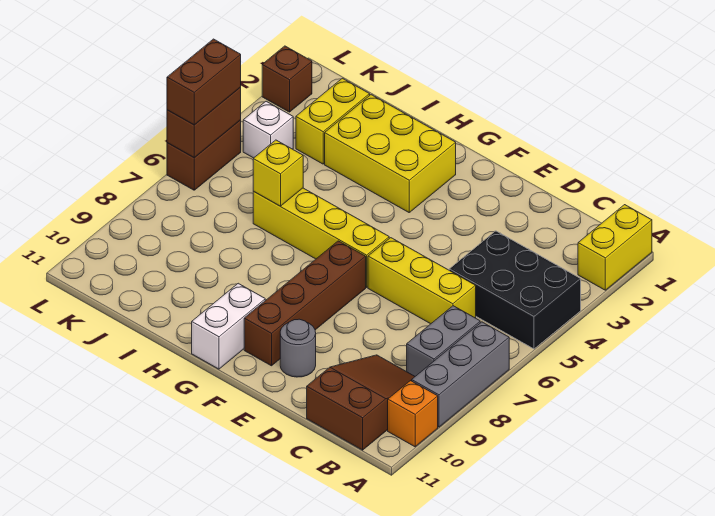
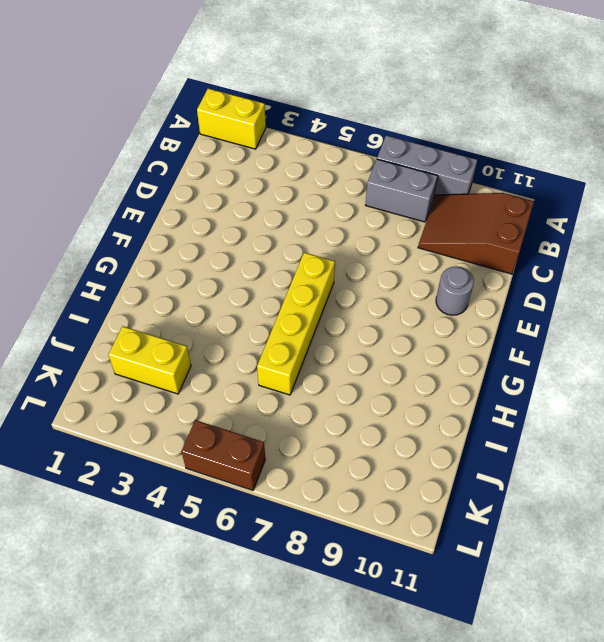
none -> black 2x3 brick [449,231,581,349]
none -> orange 1x1 brick [388,381,438,447]
none -> yellow 1x3 brick [368,238,476,324]

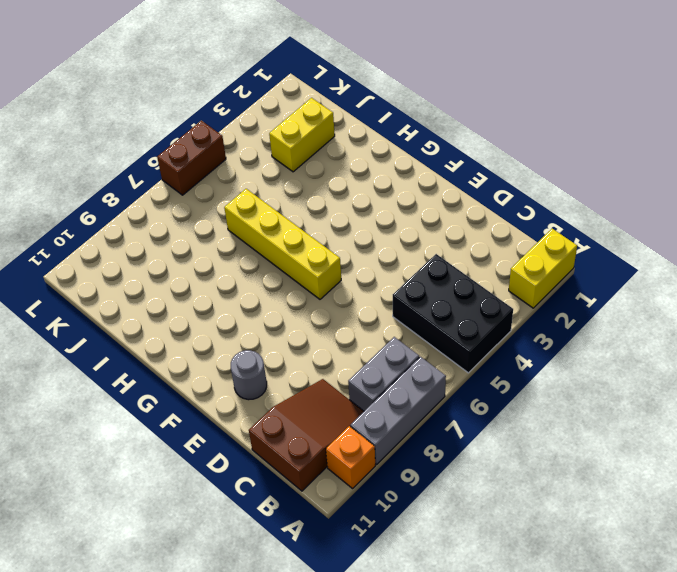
none -> yellow 1x3 brick [368,238,476,324]
none -> brown 1x4 brick [244,241,366,366]
none -> yellow 2x3 brick [325,95,456,212]

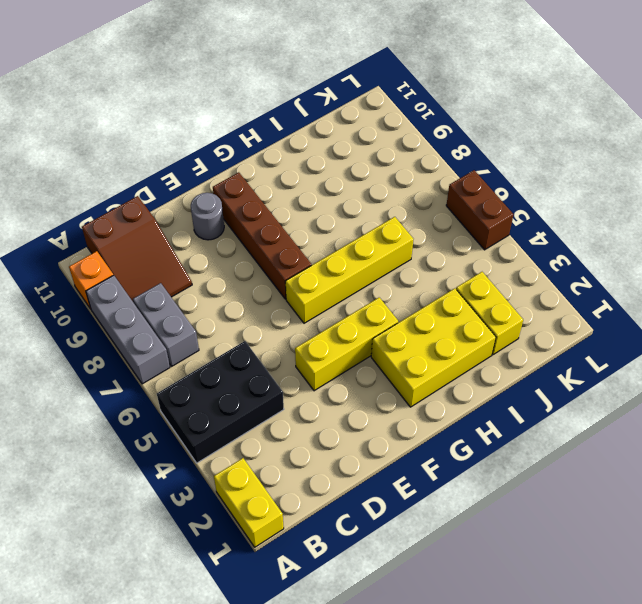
yellow 1x3 brick [295,297,398,391] -> yellow 1x3 brick moved to [368,238,476,324]
none -> white 1x2 brick [192,283,265,369]
none -> white 1x1 brick [243,101,293,158]
none -> brown 1x1 brick [262,46,312,112]

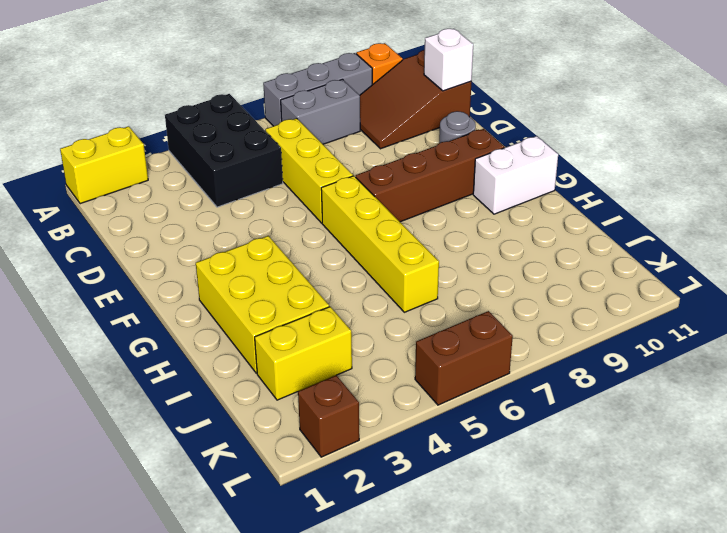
white 1x1 brick [424,29,473,91] -> white 1x1 brick moved to [243,101,293,158]
none -> yellow 1x1 brick [253,140,303,206]
none -> brown 1x2 brick [167,87,241,158]
none -> brown 1x2 brick [167,39,241,125]

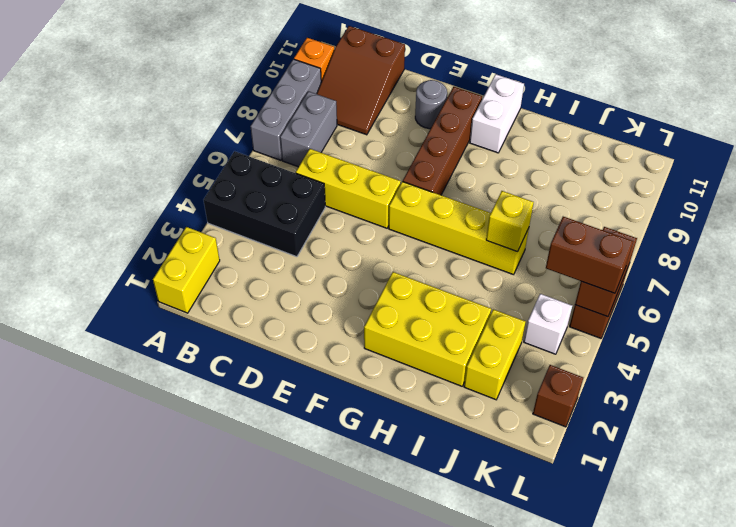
brown 1x2 brick [546,217,633,293] -> brown 1x2 brick turned to [167,39,241,125]

